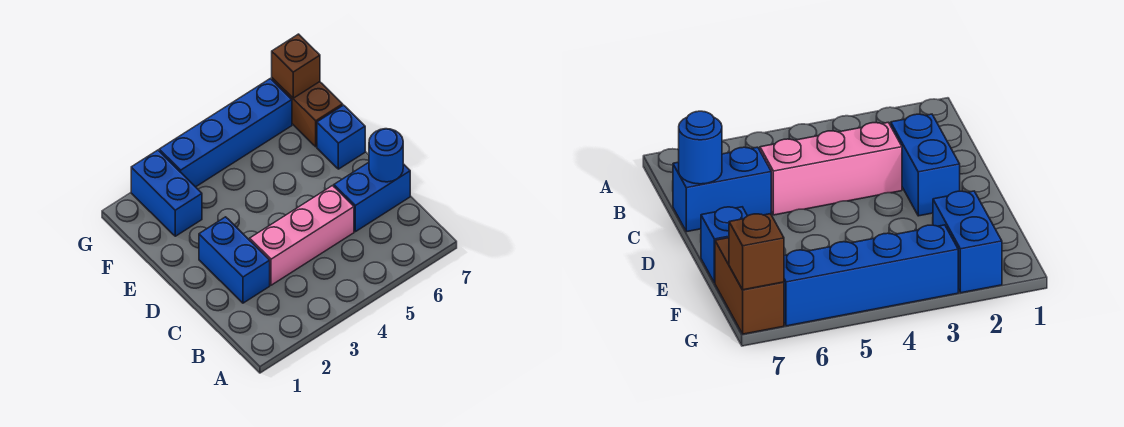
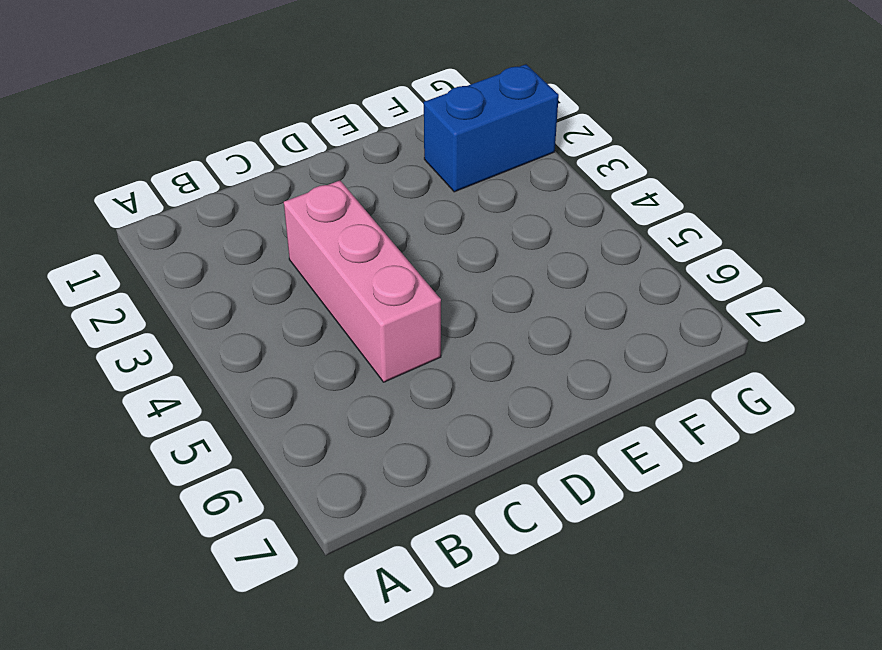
none -> blue 1x2 brick [199,217,270,303]
none -> blue 1x2 brick [334,162,410,232]

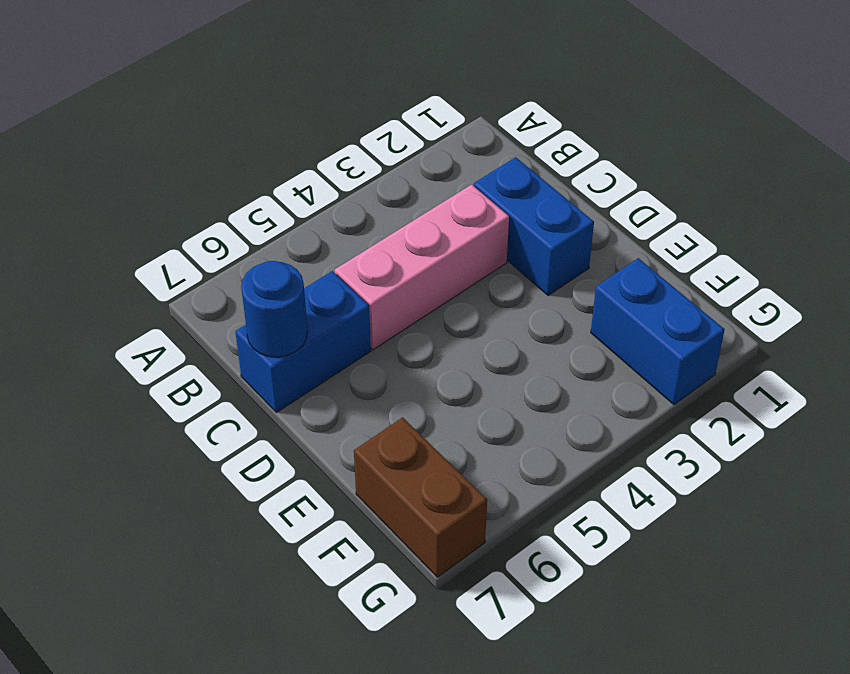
none -> blue 1x1 brick [317,105,365,169]
none -> blue 1x4 brick [159,79,292,187]

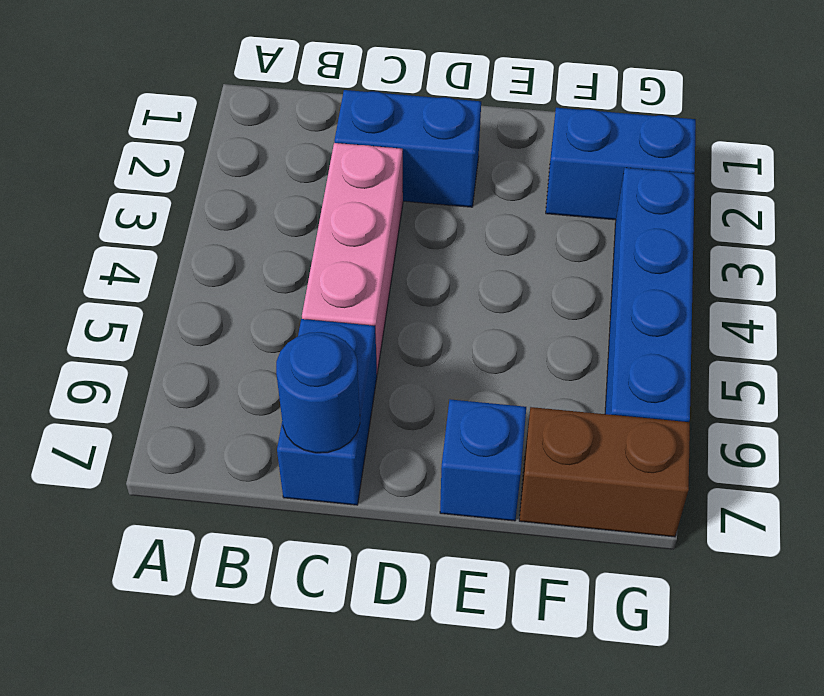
none -> brown 1x1 brick [272,34,320,98]

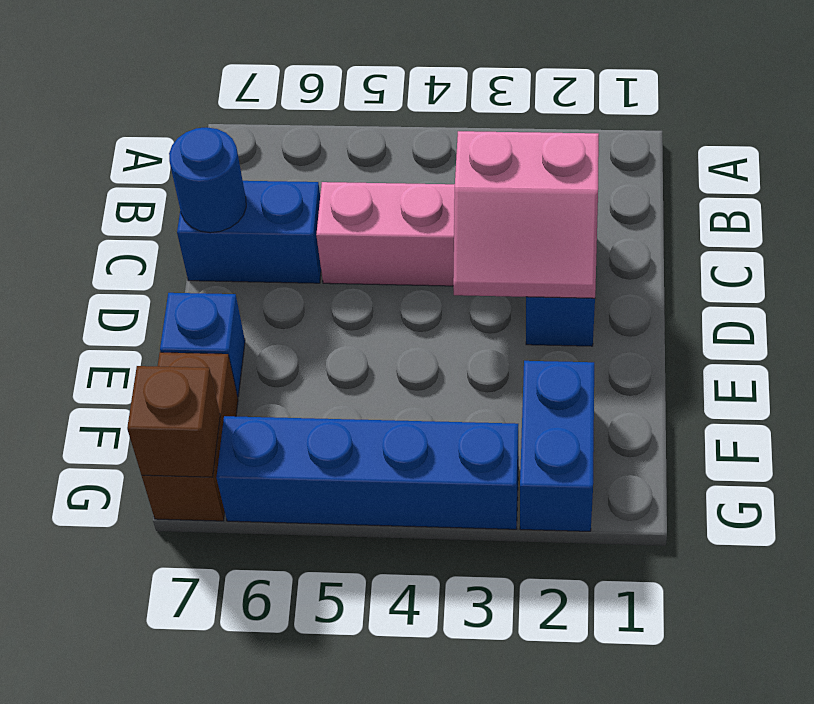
pink 2x2 slope [453,131,599,298] -> none

